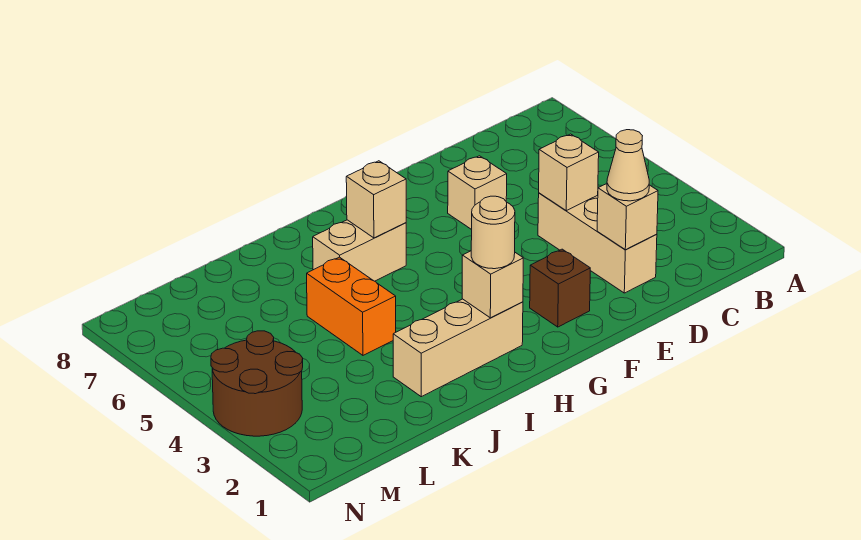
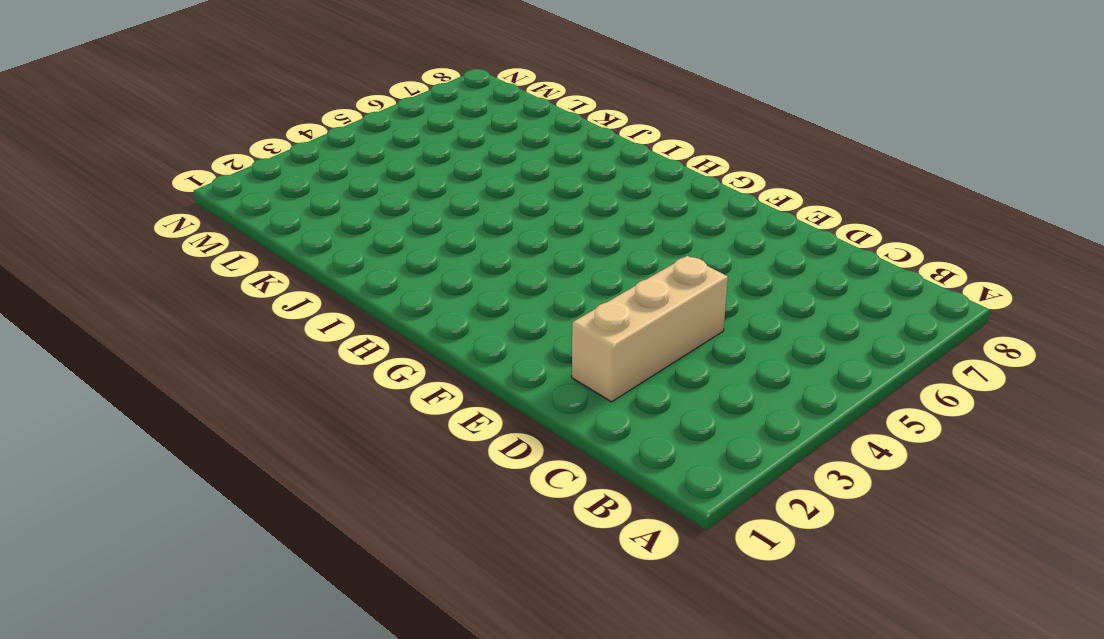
none -> tan 1x1 brick [448,156,507,230]
none -> brown 1x1 brick [530,249,590,327]
none -> tan 1x3 brick [393,299,523,397]

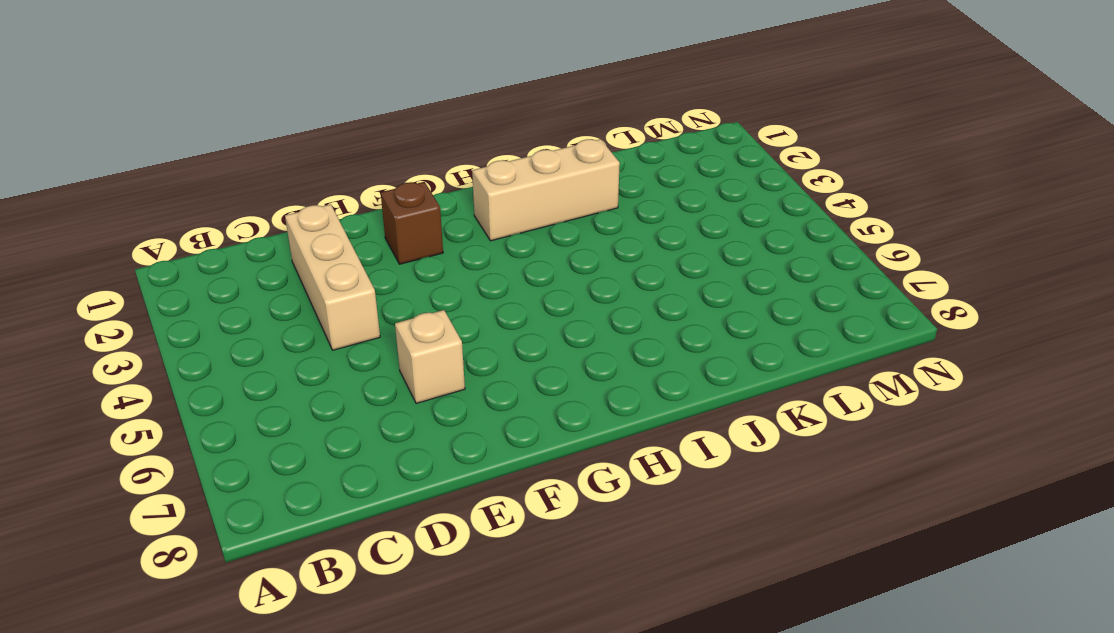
none -> tan 1x2 brick [313,220,406,281]
none -> orange 1x2 brick [307,257,396,355]
none -> brown 2x2 round brick [211,331,303,436]

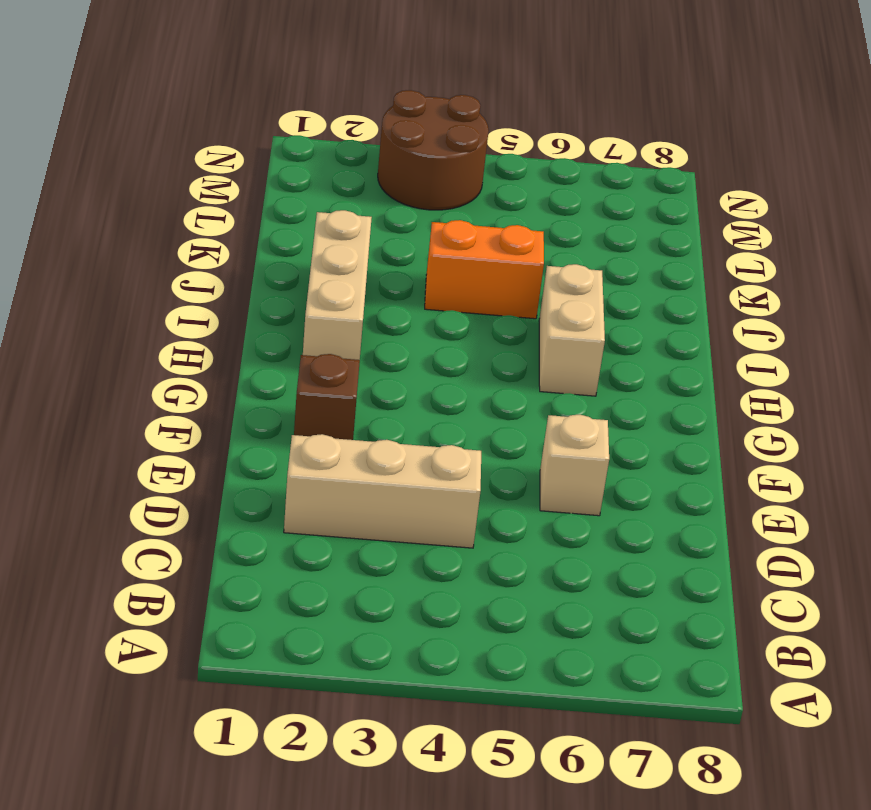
none -> tan 1x1 brick [597,184,658,250]
none -> tan 1x1 brick [539,134,599,211]
none -> tan 1x1 brick [462,251,523,318]

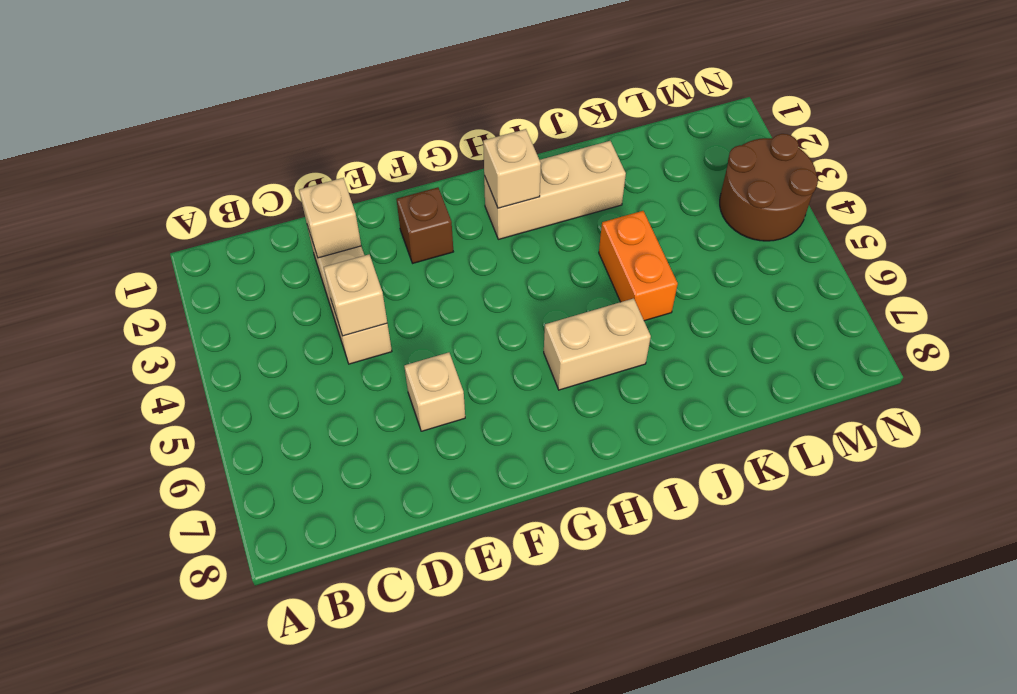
none -> tan 1x1 brick [346,161,406,238]
none -> tan 1x1 cone [607,130,649,201]
none -> tan 1x1 round brick [471,196,515,269]

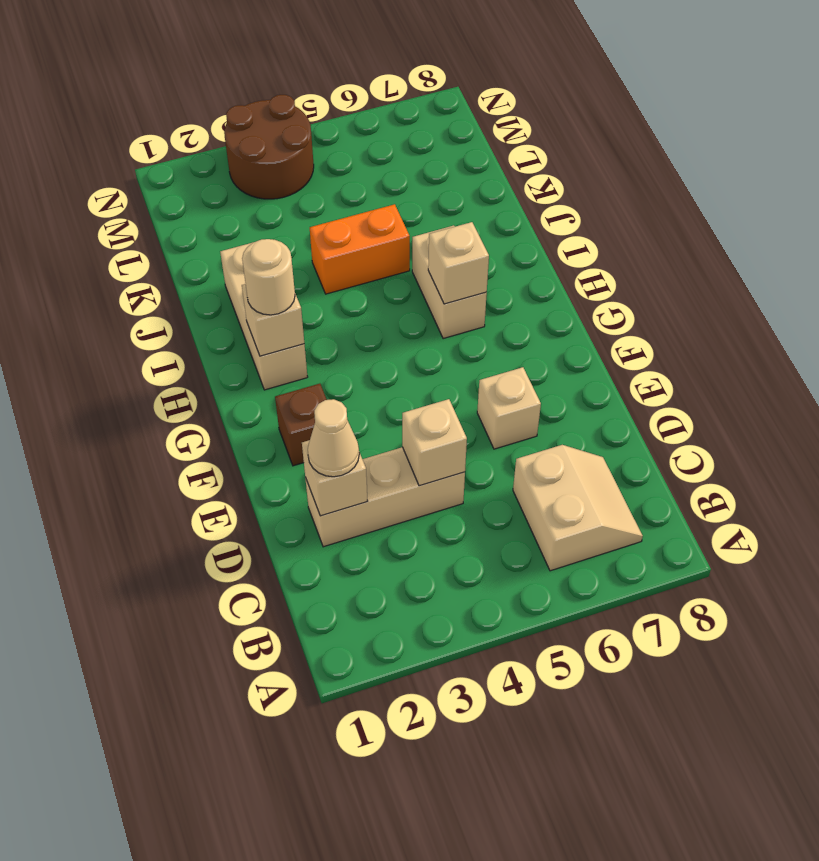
tan 2x2 slope [513,445,643,571] -> none

